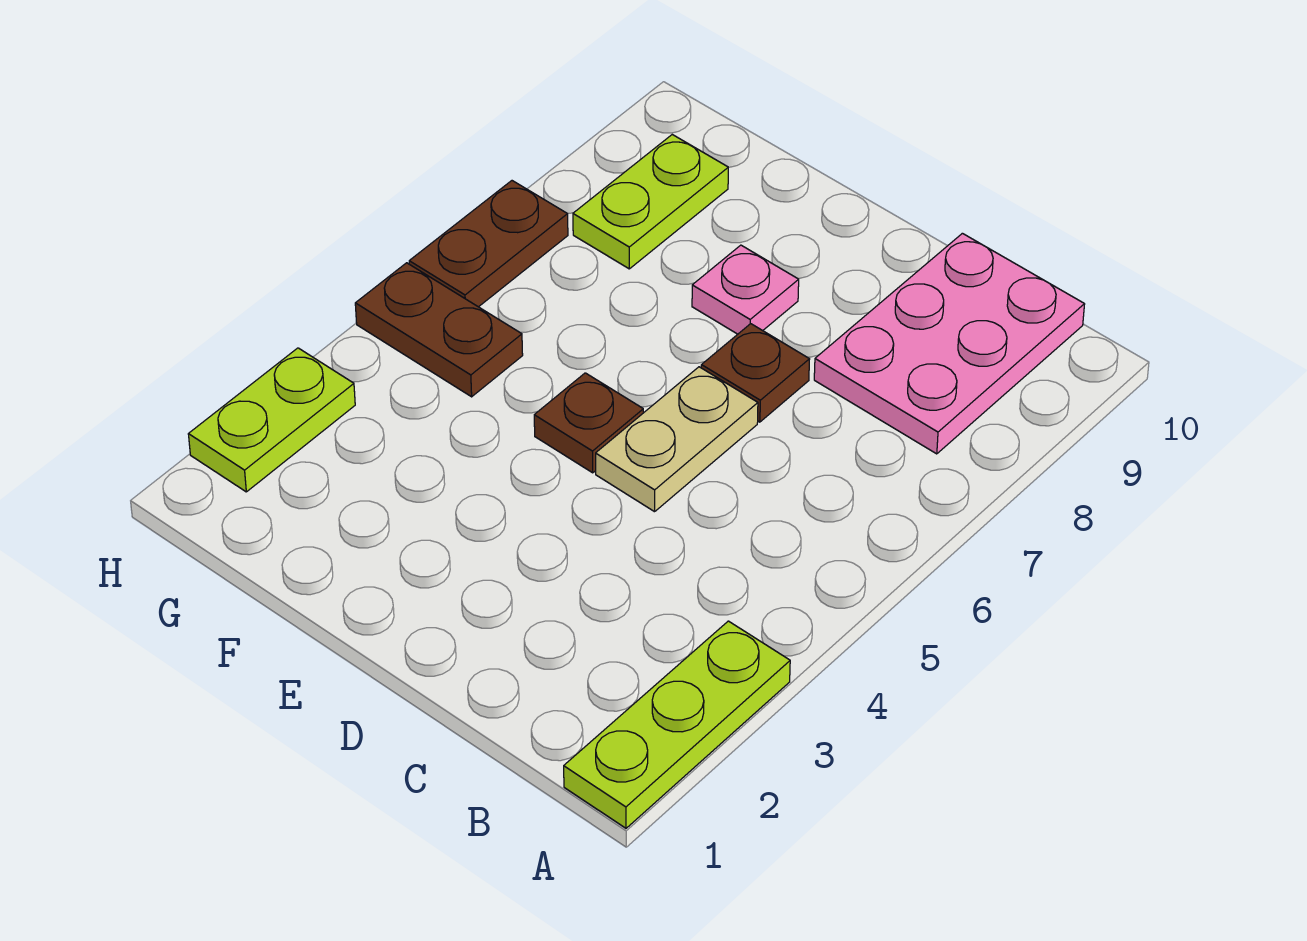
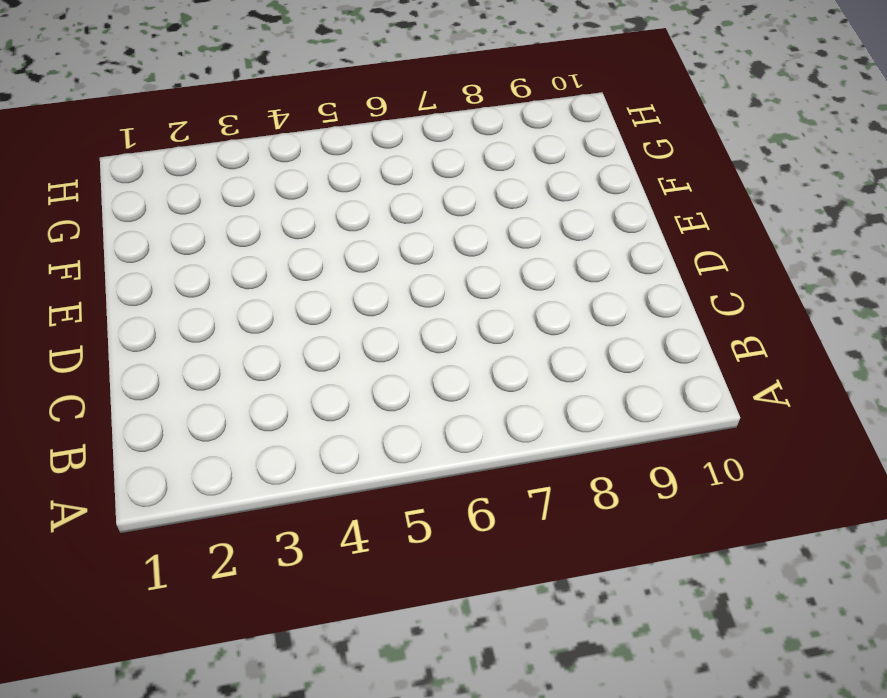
none -> lime 1x3 plate [564,621,790,828]
none -> pink 2x3 plate [814,233,1085,454]

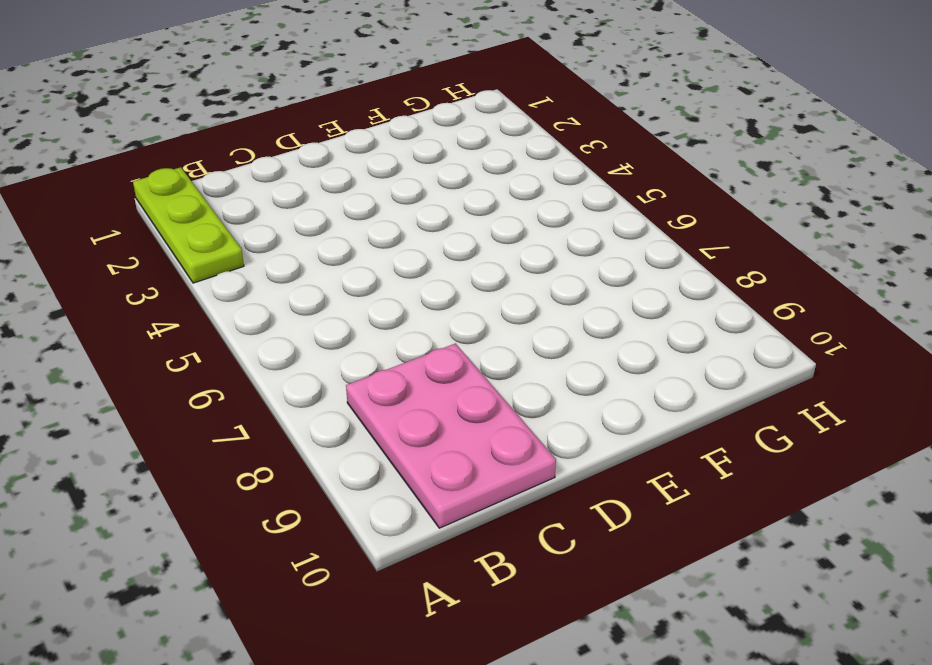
none -> tan 1x2 plate [596,367,758,512]
none -> brown 1x1 plate [701,324,810,422]

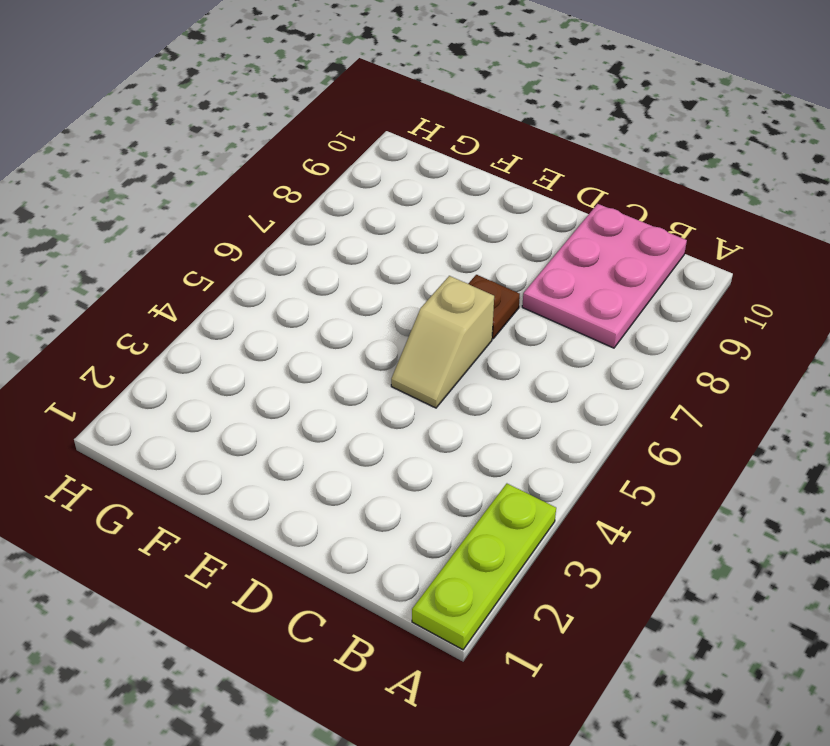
tan 1x2 slope [391,276,494,408] -> tan 1x2 plate [596,367,758,512]
none -> brown 1x1 plate [534,373,643,473]
none -> pink 1x1 plate [692,245,799,334]

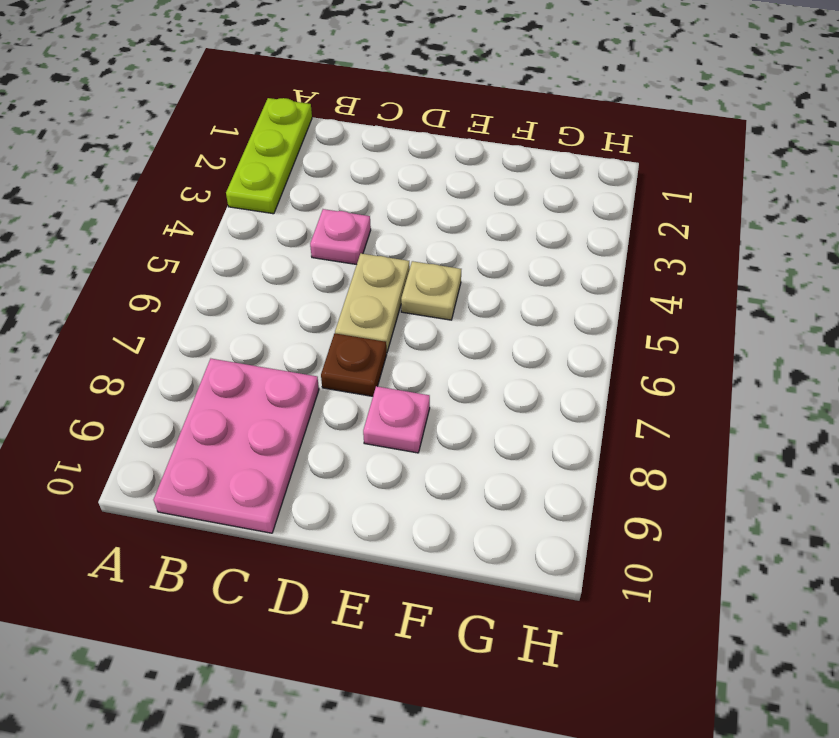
pink 1x1 plate [310,209,371,265] -> none
tan 1x1 plate [401,261,461,320] -> brown 1x1 plate [534,373,643,473]
none -> brown 1x2 plate [355,263,523,397]
none -> lime 1x2 plate [573,135,728,269]

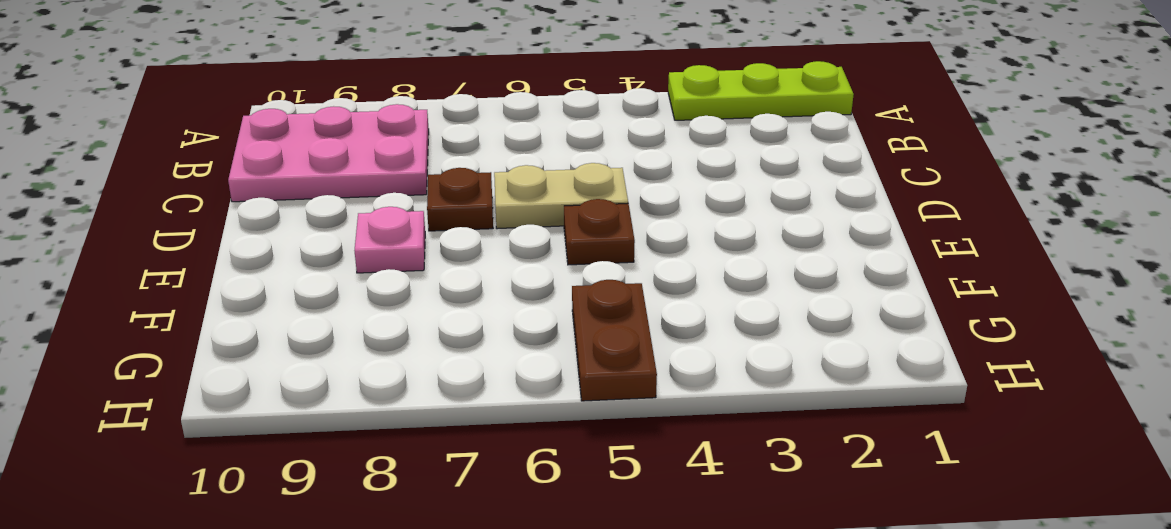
none -> lime 1x2 plate [573,135,728,269]
none -> lime 1x2 plate [188,348,355,492]

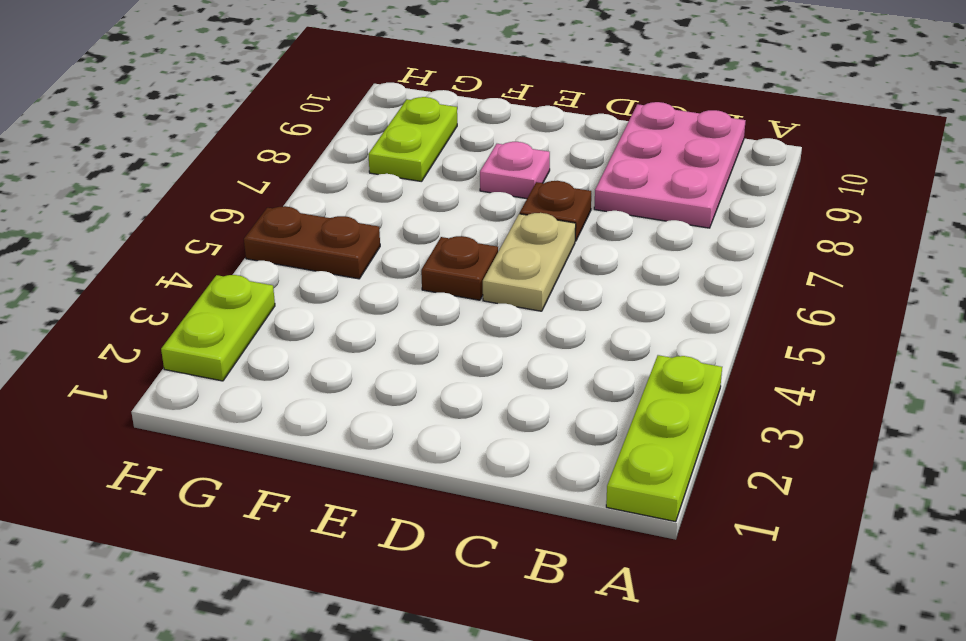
none -> brown 1x2 plate [409,181,568,307]

